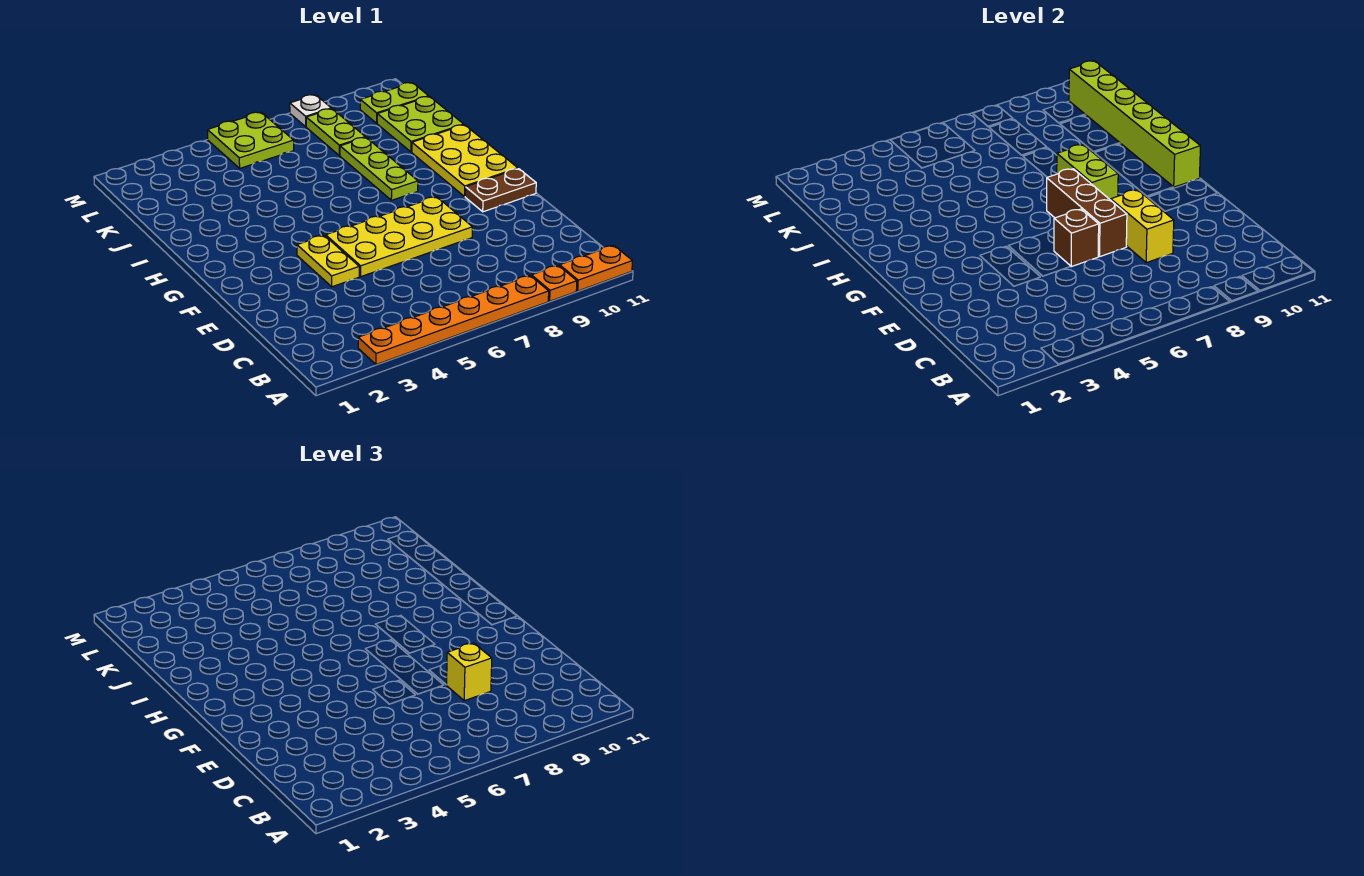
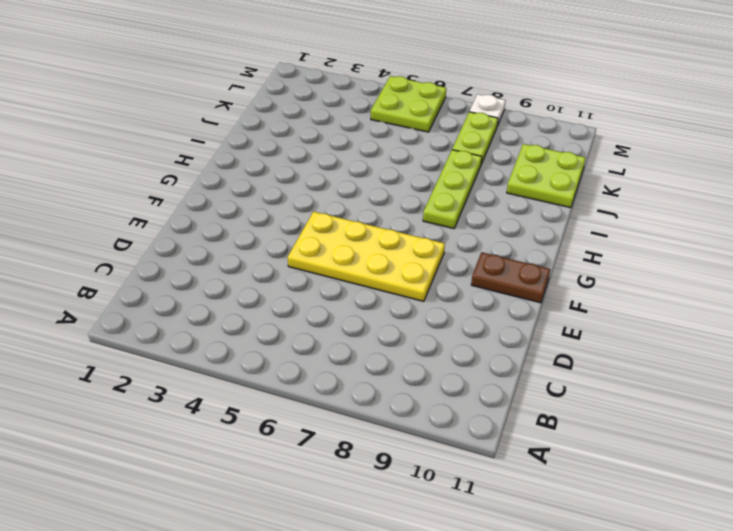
none -> orange 1x6 plate [358,276,549,365]
none -> orange 1x1 plate [532,265,577,301]
none -> orange 1x2 plate [560,245,632,291]

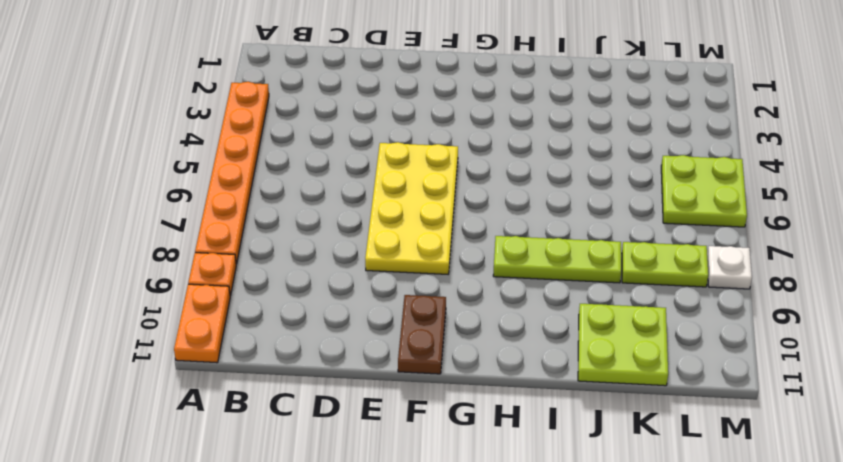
none -> yellow 1x2 plate [297,235,359,287]
none -> yellow 2x3 plate [412,125,518,197]
none -> lime 1x2 plate [360,83,429,123]

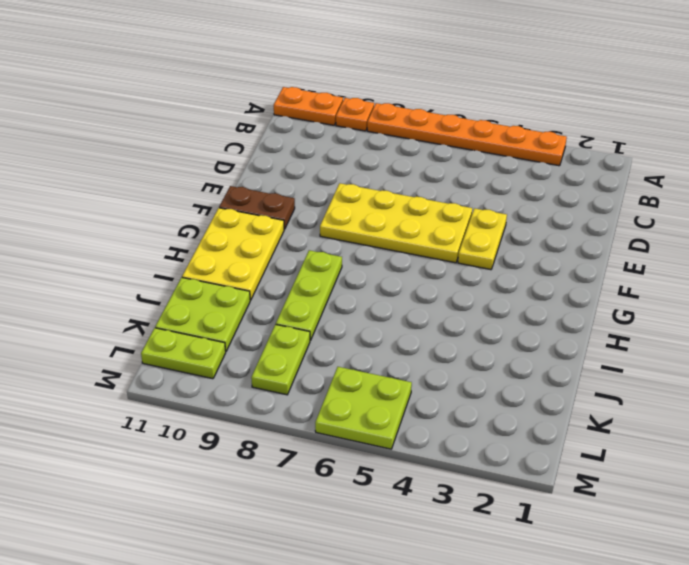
none -> white 1x1 plate [290,95,331,127]
none -> yellow 1x2 brick [1111,190,1174,263]
none -> brown 1x1 brick [1054,209,1099,267]

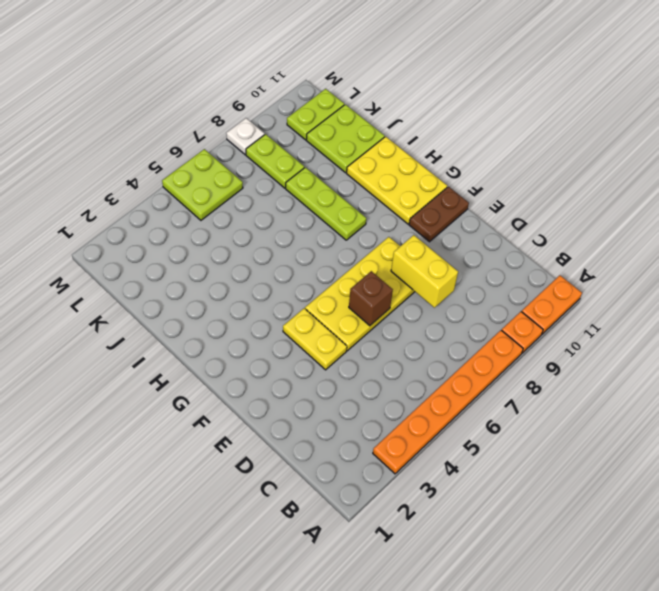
none -> brown 1x3 brick [1047,169,1127,257]
none -> lime 1x2 brick [1057,145,1118,200]
none -> lime 1x6 brick [1069,61,1200,187]

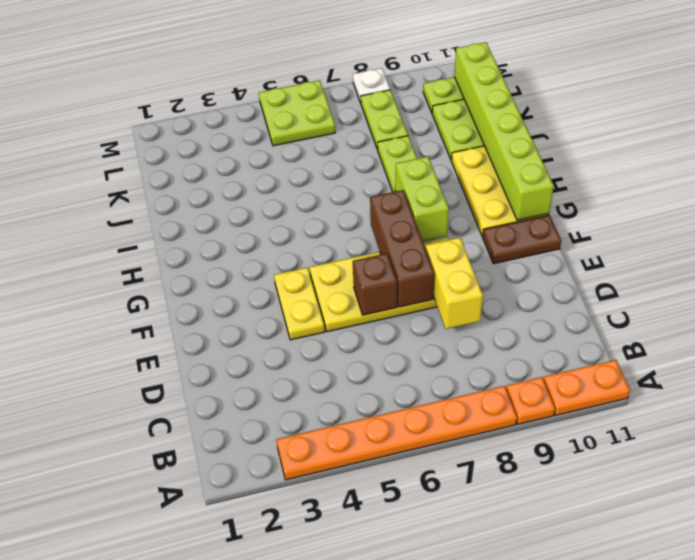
none -> yellow 1x1 brick [447,643,492,701]

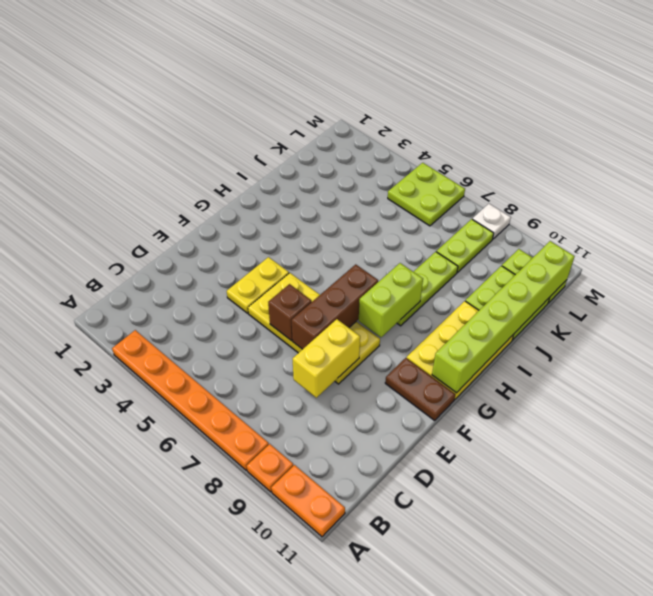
none -> yellow 1x1 brick [447,643,492,701]

